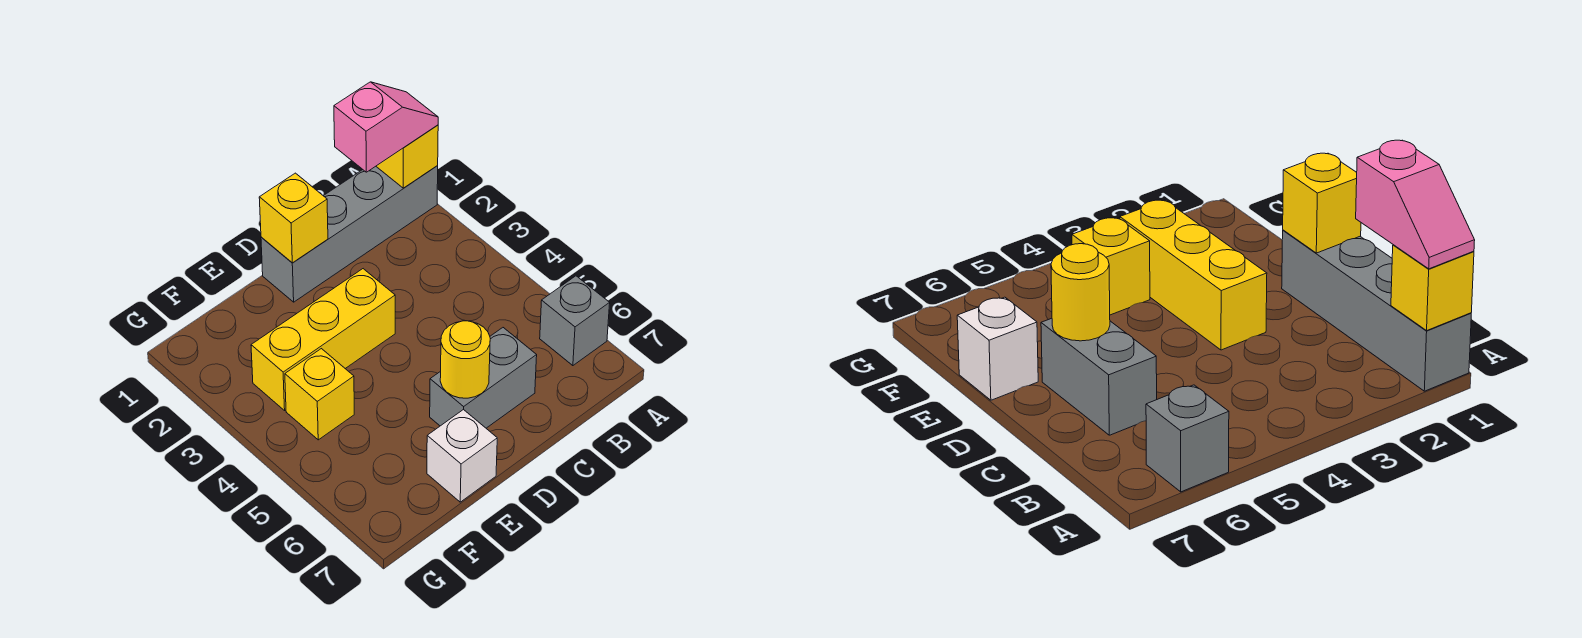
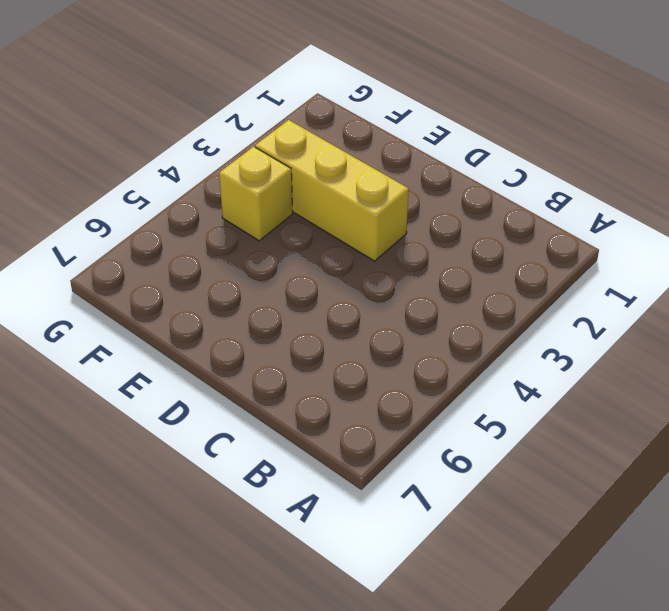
none -> grey 1x4 brick [261,166,438,302]
none -> grey 1x1 brick [540,276,610,366]

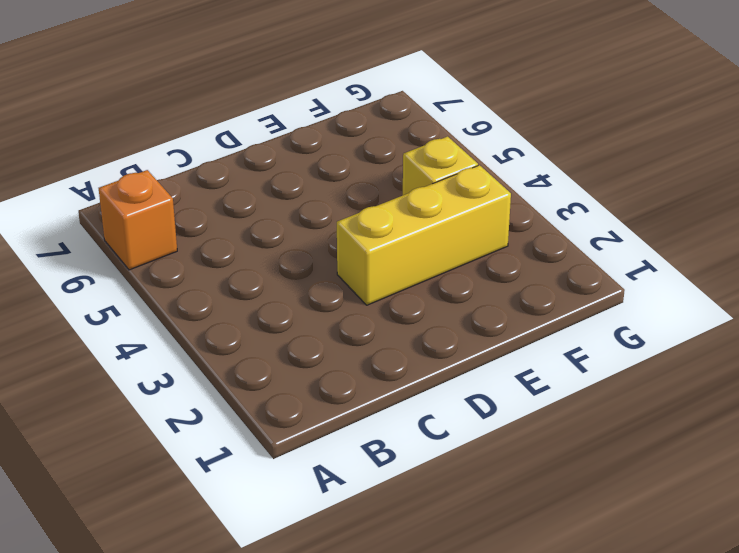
orange 1x1 brick [99,170,177,270] -> grey 1x1 brick [540,276,610,366]
none -> grey 1x4 brick [261,166,438,302]
none -> grey 1x2 brick [430,328,537,428]

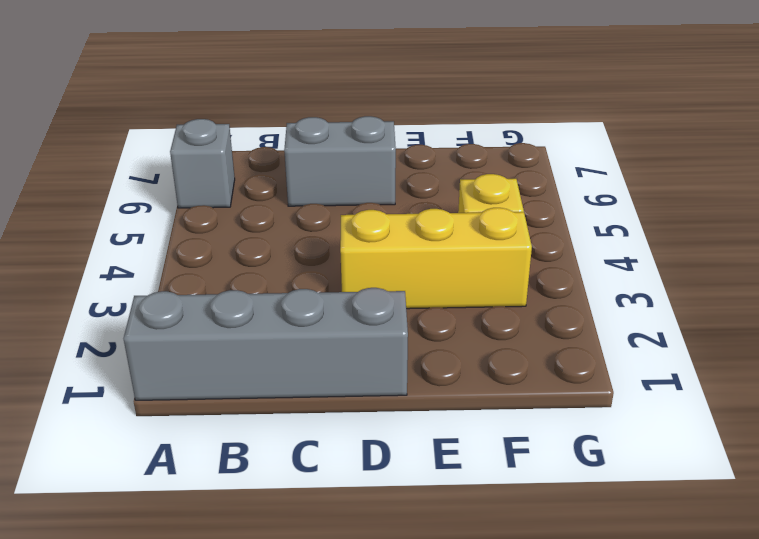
none -> white 1x1 brick [427,409,497,502]
none -> yellow 1x1 brick [376,125,438,188]

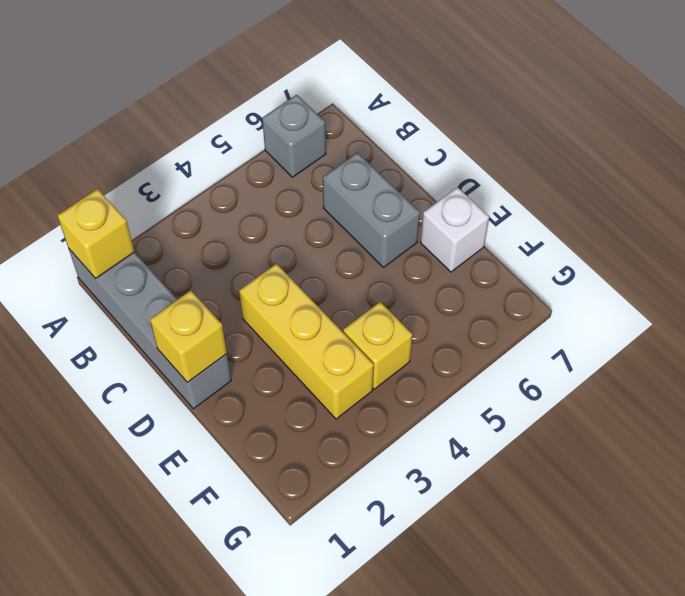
none -> yellow 1x1 round brick [440,321,490,398]
none -> pink 1x2 slope [334,82,438,172]

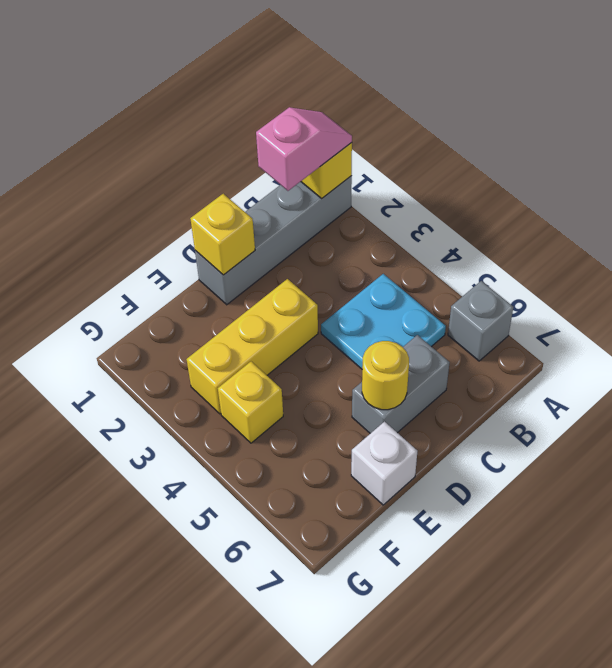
cyan 2x2 plate [321,274,446,369] -> none

